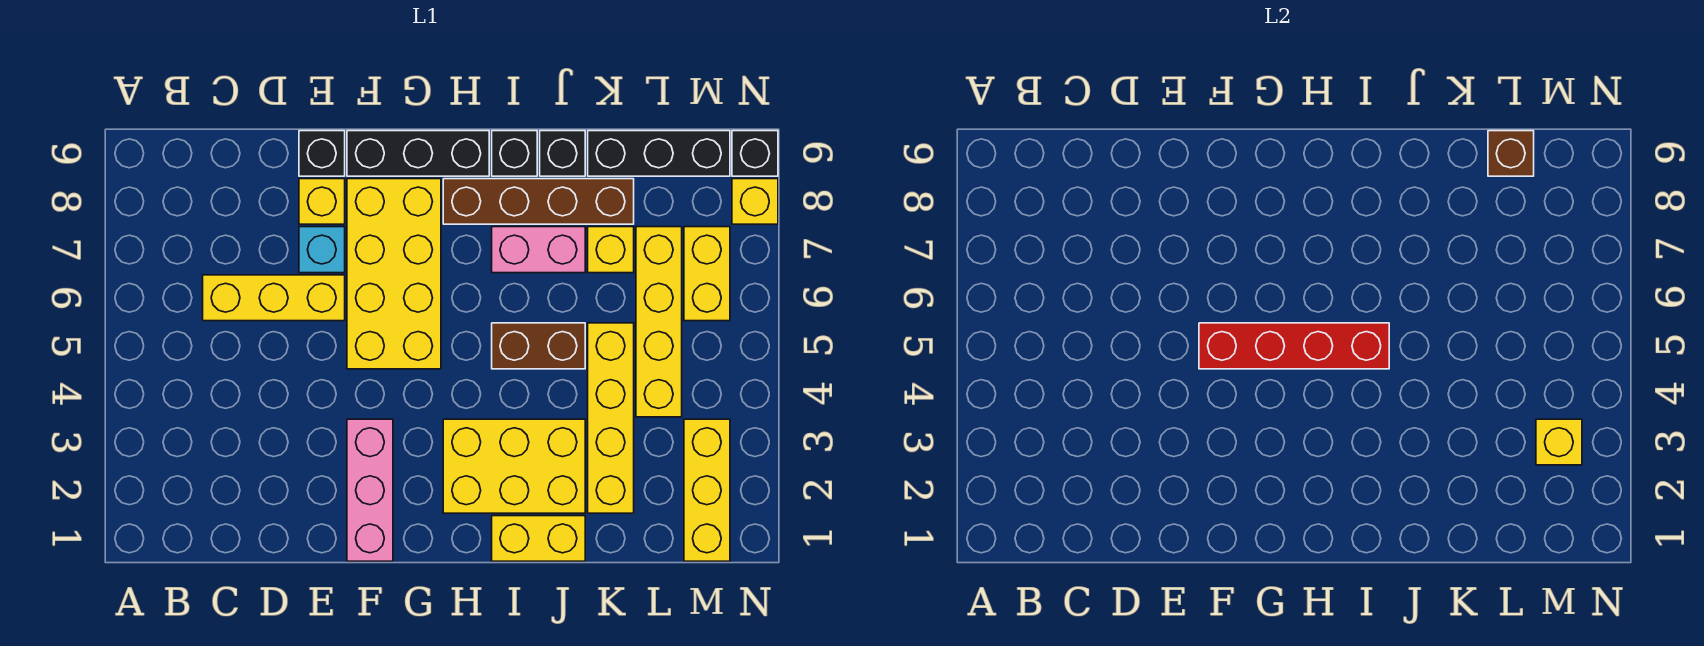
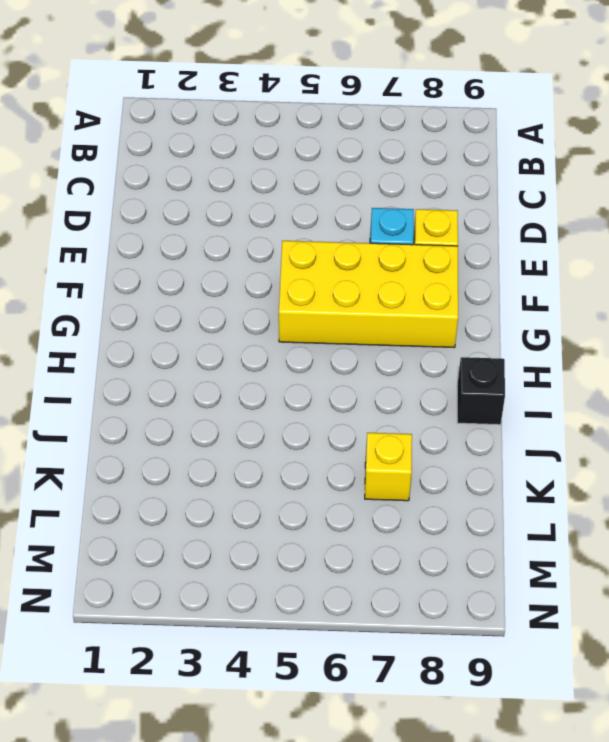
none -> yellow 1x3 brick [203,275,345,321]
none -> black 1x1 brick [299,131,345,176]
none -> pink 1x3 brick [347,419,393,561]

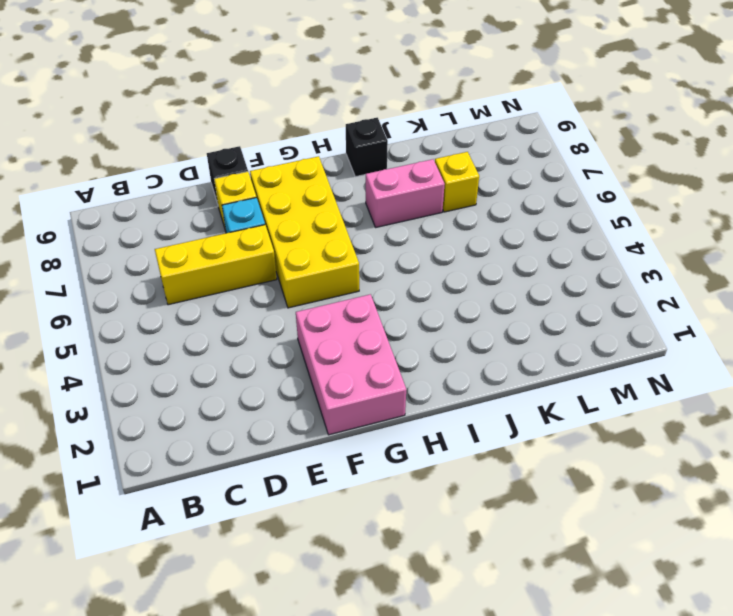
pink 2x3 brick [296,294,406,435] -> pink 1x3 brick [347,419,393,561]
none -> black 1x3 brick [347,131,489,176]
none -> yellow 2x3 brick [443,419,585,513]
none -> brown 1x4 brick [443,179,634,224]

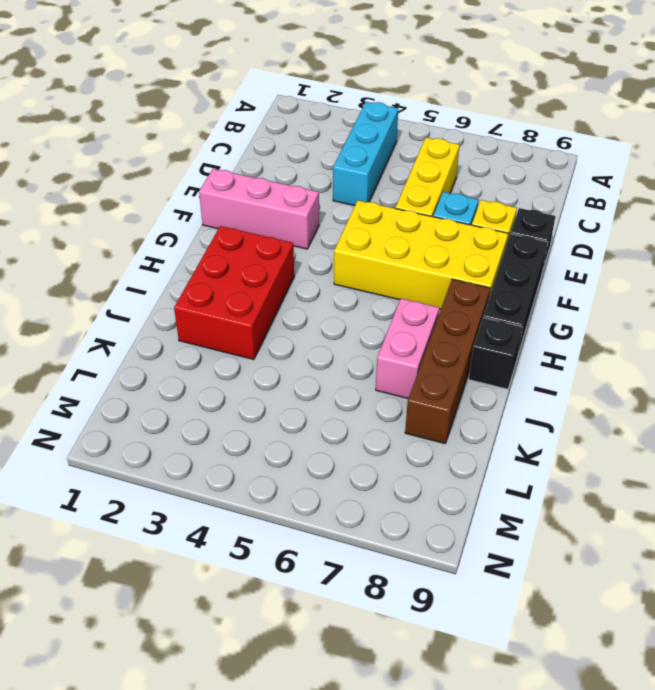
cyan 1x3 brick [333,102,398,206] -> none
red 2x3 brick [174,226,294,360] -> yellow 2x3 brick [443,419,585,513]
none -> yellow 1x2 brick [492,516,585,561]
none -> brown 1x2 brick [492,323,585,369]
none -> black 1x1 brick [540,131,585,176]

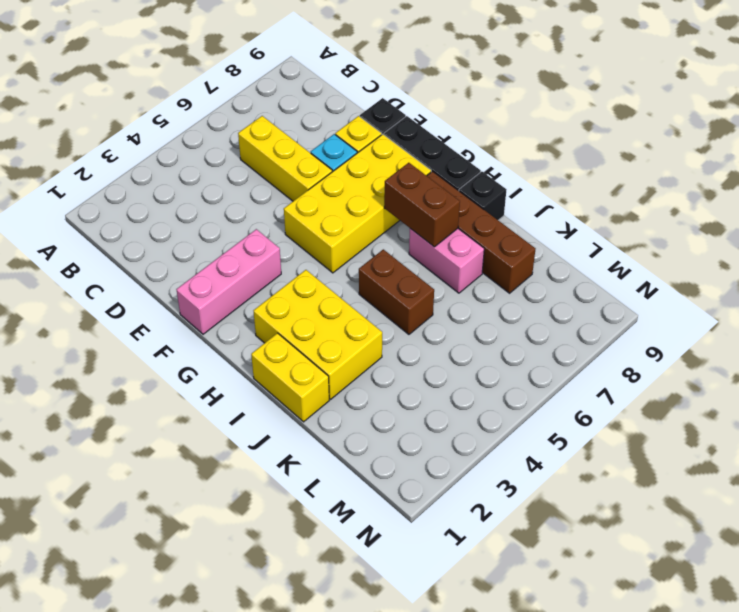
brown 1x2 brick [384,163,460,247] -> none
none -> black 1x1 brick [540,131,585,176]
none -> yellow 1x4 brick [588,323,634,513]
none -> yellow 1x1 brick [588,227,634,273]

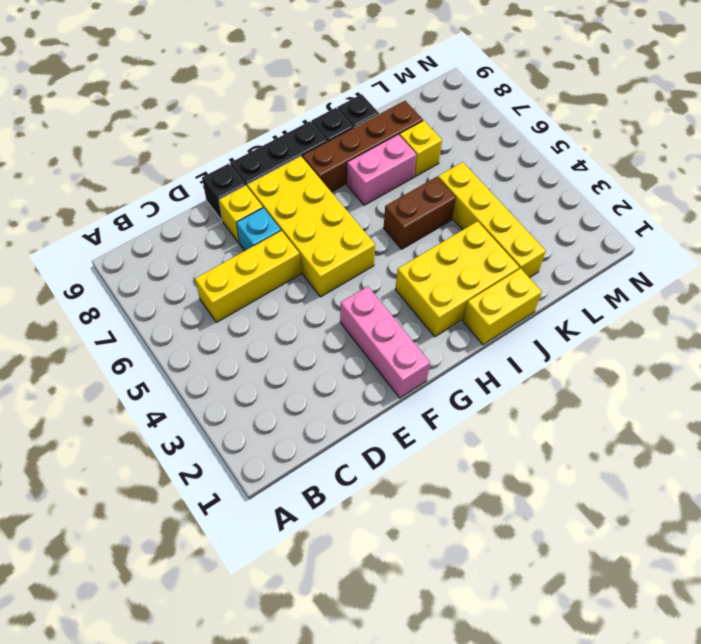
none -> black 1x3 brick [588,131,730,176]
none -> yellow 1x4 brick [636,227,682,417]
none -> yellow 1x3 brick [684,419,730,561]

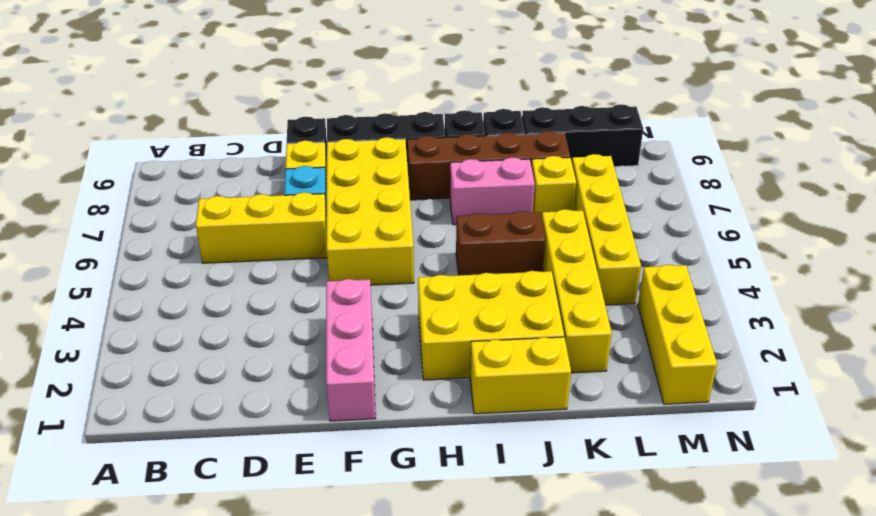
none -> yellow 1x2 brick [684,227,730,321]
none -> yellow 1x1 brick [732,179,778,224]
none -> black 1x1 brick [732,131,778,176]

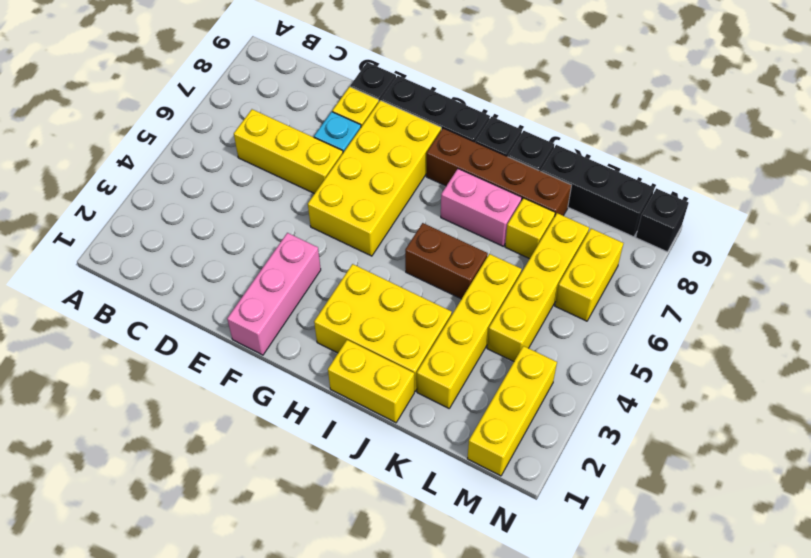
none -> yellow 1x1 brick [732,179,778,224]
none -> red 1x4 brick [1199,323,1389,369]
none -> brown 1x1 brick [1488,131,1534,176]

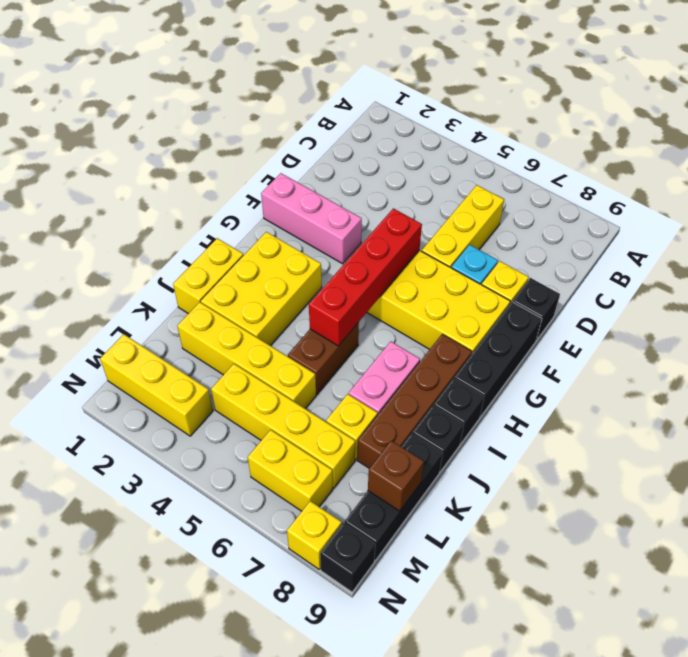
none -> yellow 1x1 brick [1536,419,1582,465]

